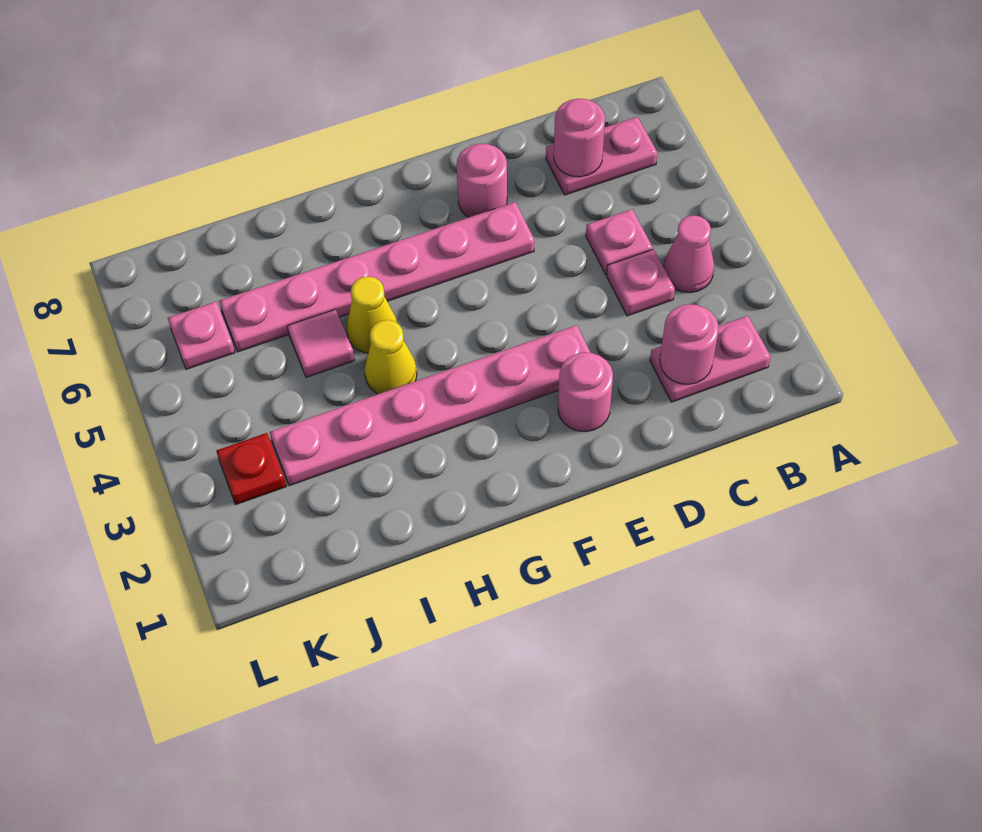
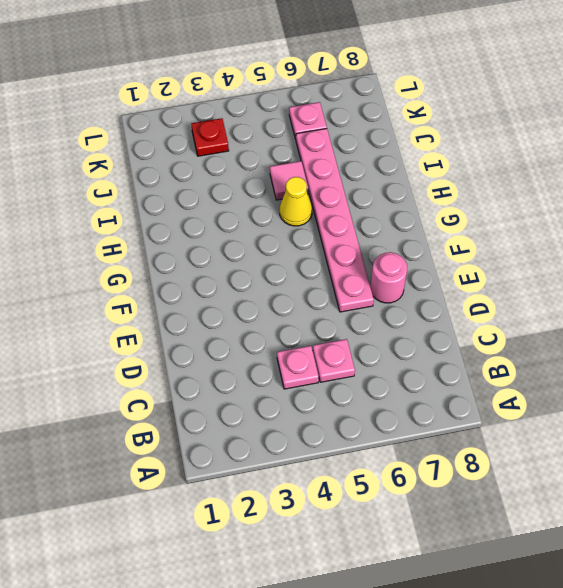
none -> pink 1x2 plate [650,316,771,402]
none -> pink 1x1 cone [663,216,714,293]
none -> pink 1x2 plate [546,117,657,195]

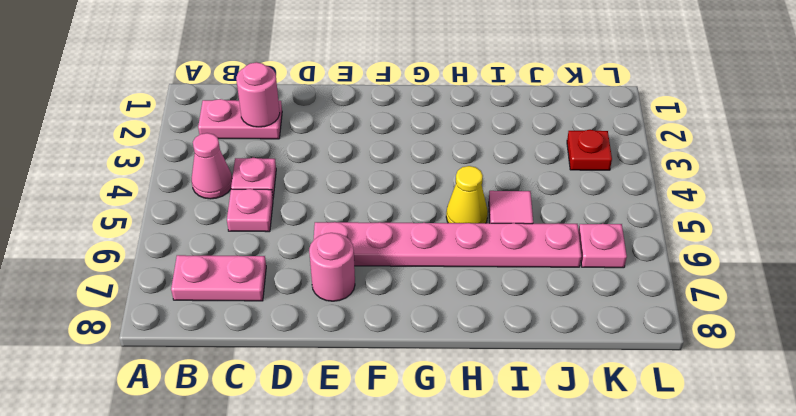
none -> pink 1x1 round brick [558,352,613,432]
none -> pink 1x6 plate [270,325,591,486]
none -> yellow 1x1 cone [364,320,417,394]

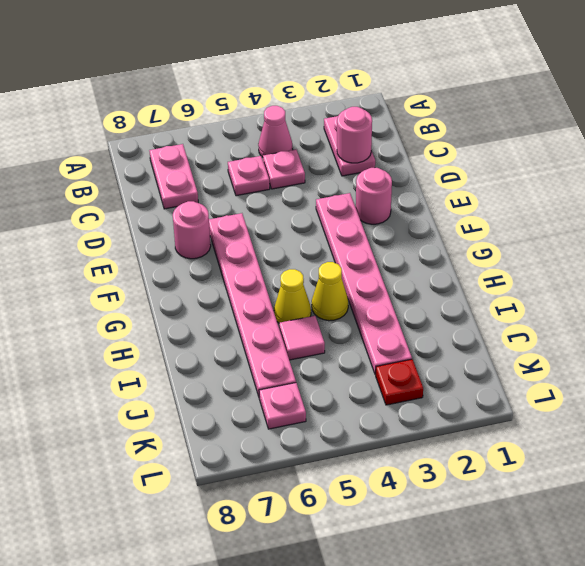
none -> pink 1x1 round brick [554,99,605,177]

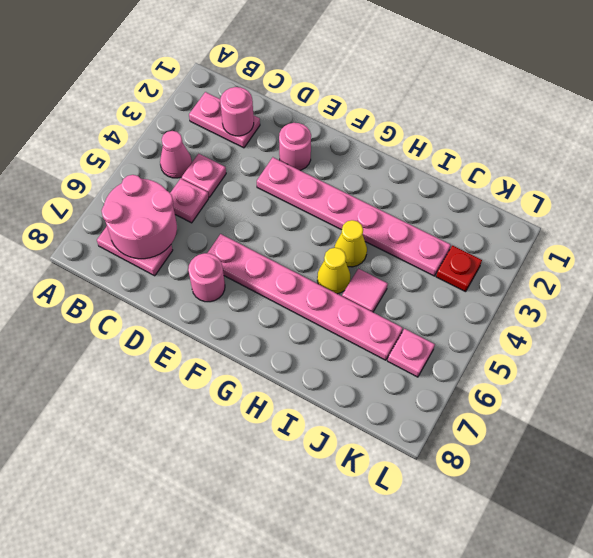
pink 2x2 round brick [102,175,177,259] -> pink 1x1 round brick [554,99,605,177]

